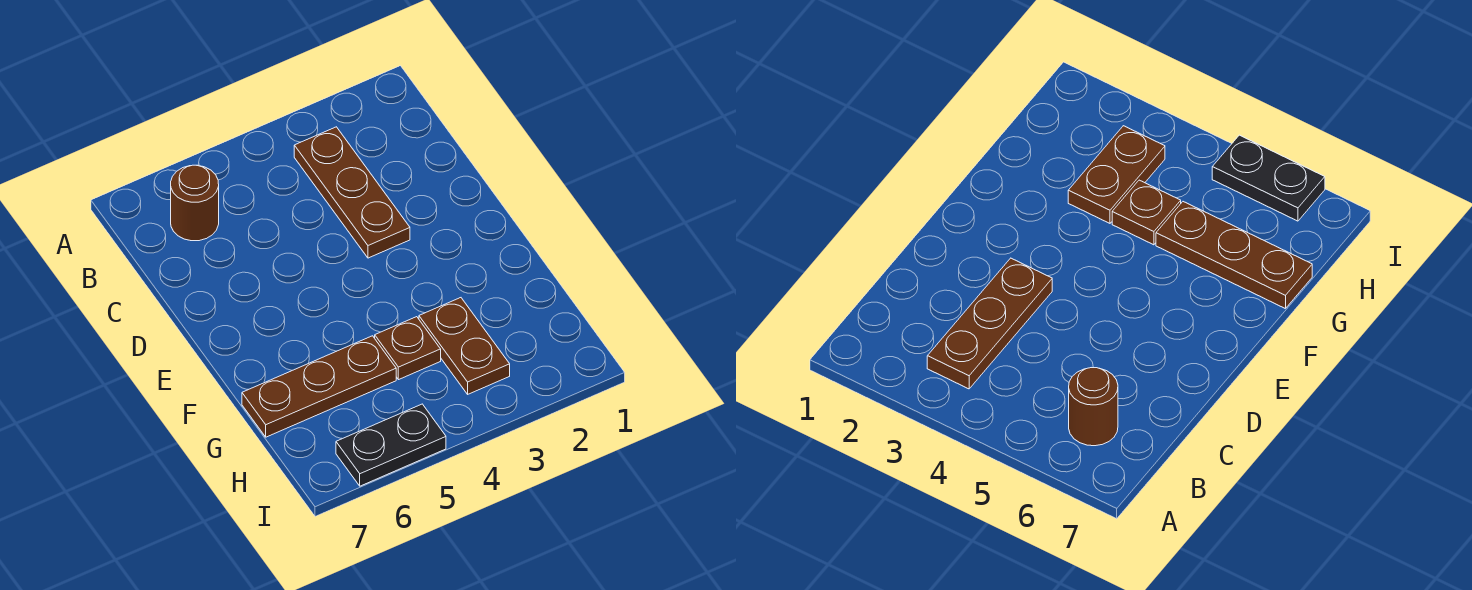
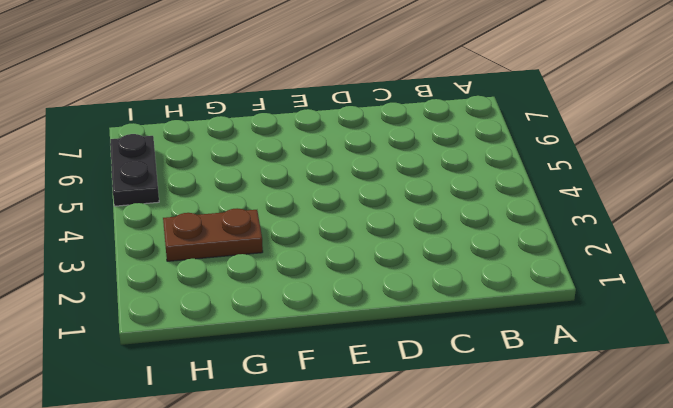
none -> brown 1x3 plate [294,127,410,258]
none -> brown 1x1 round brick [171,165,219,241]

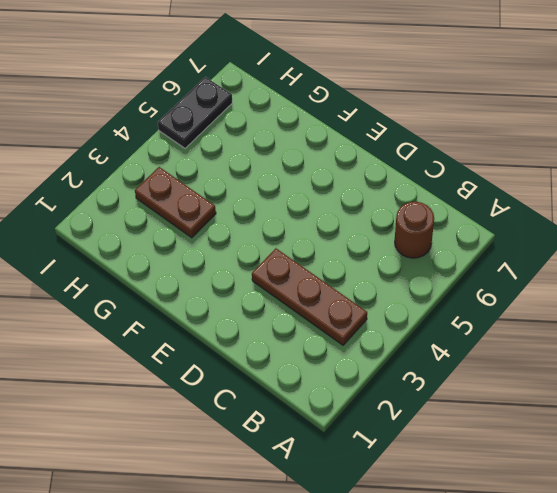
none -> brown 1x1 plate [375,317,441,380]
none -> brown 1x3 plate [242,336,396,437]

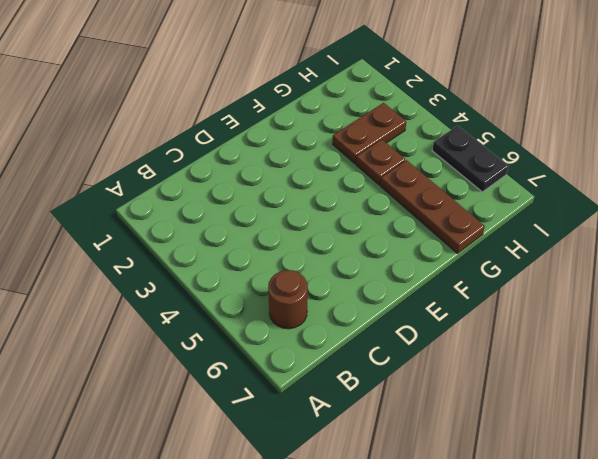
none -> brown 1x3 plate [294,127,410,258]

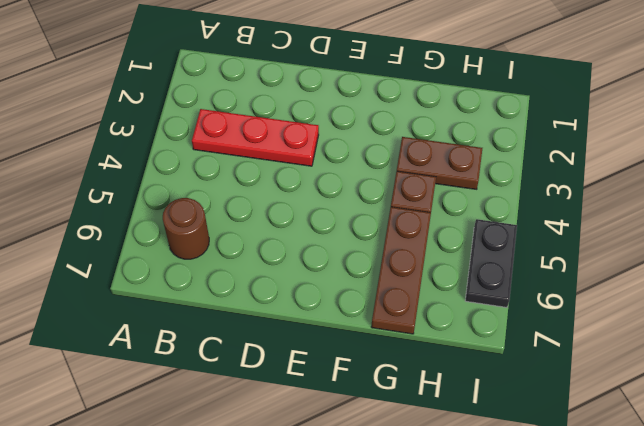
red 1x3 plate [192,109,319,166] -> brown 1x3 plate [294,127,410,258]

